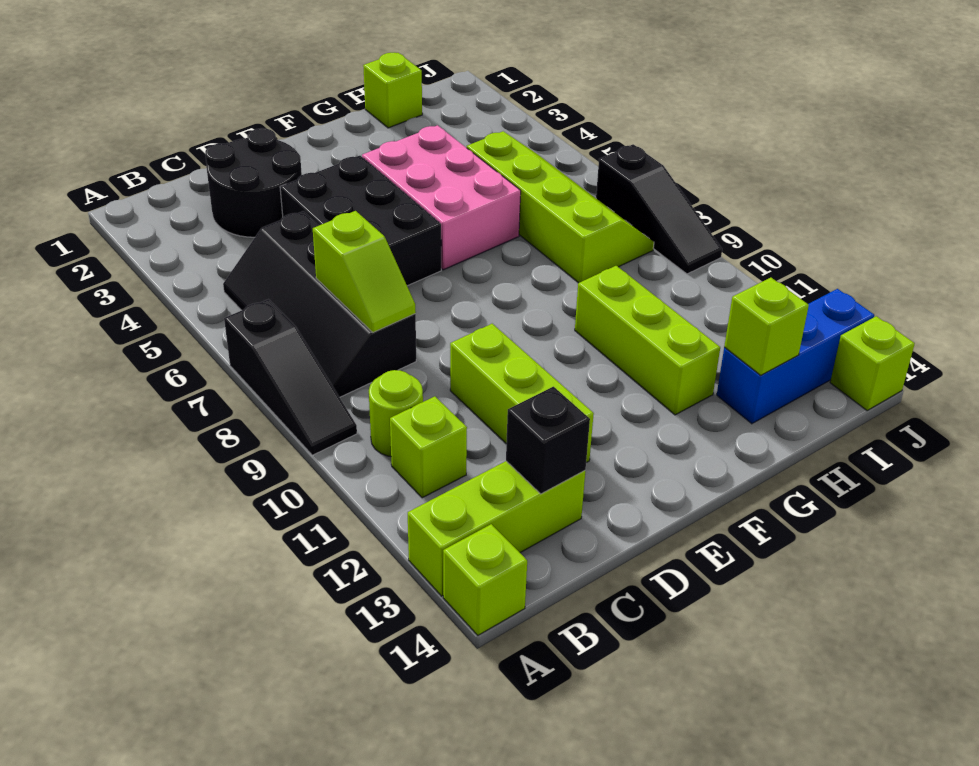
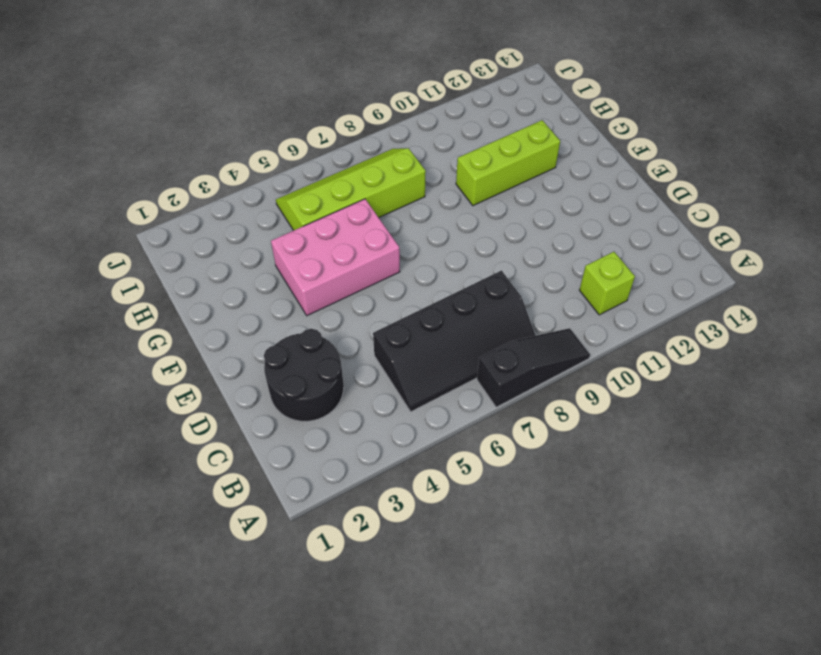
none -> lime 1x3 brick [408,461,585,596]
none -> lime 1x1 brick [443,524,527,635]
none -> lime 1x1 round brick [369,370,423,457]

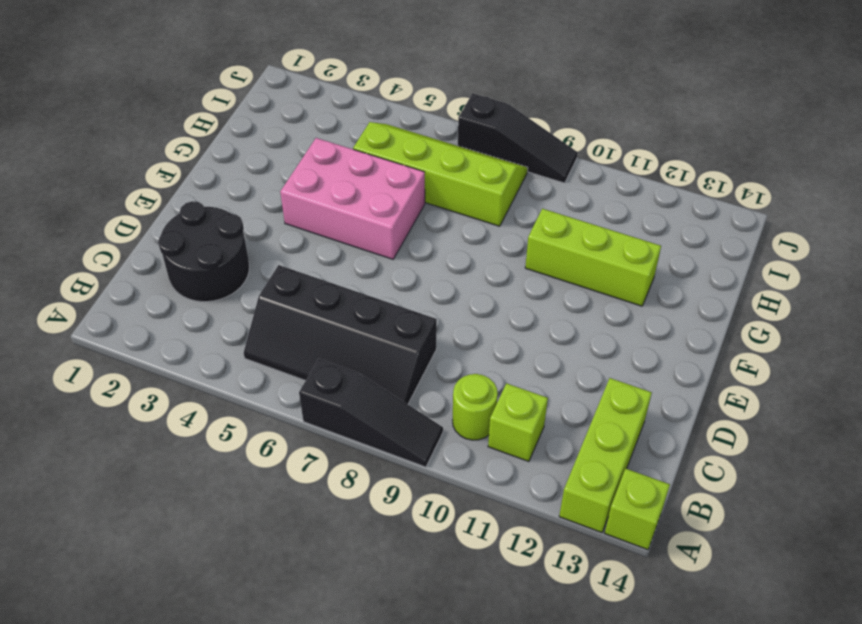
none -> black 2x3 brick [280,156,441,286]
none -> lime 1x3 brick [450,324,594,462]
none -> lime 1x1 brick [363,53,422,128]

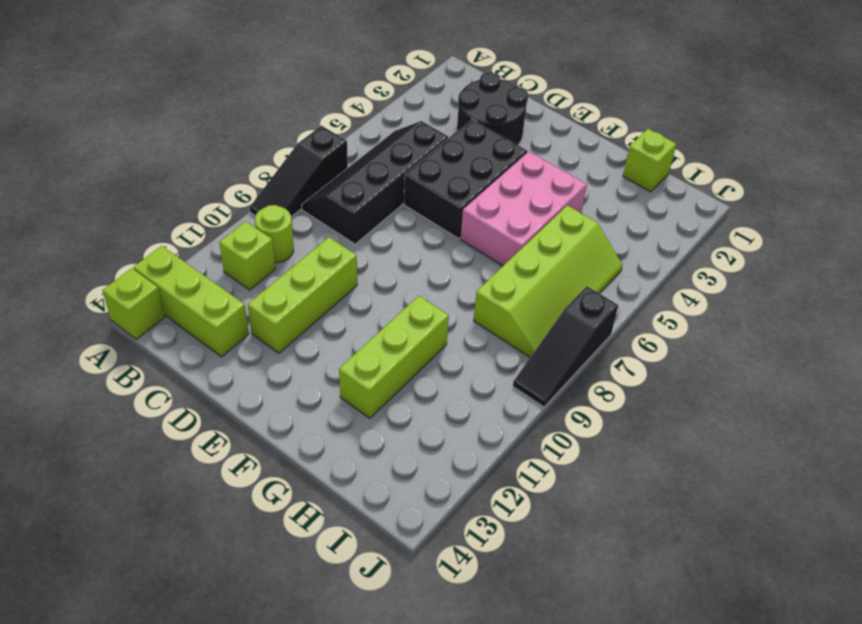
none -> blue 1x3 brick [717,289,874,424]
none -> lime 1x1 brick [830,316,915,410]
none -> lime 1x2 slope [313,211,416,332]

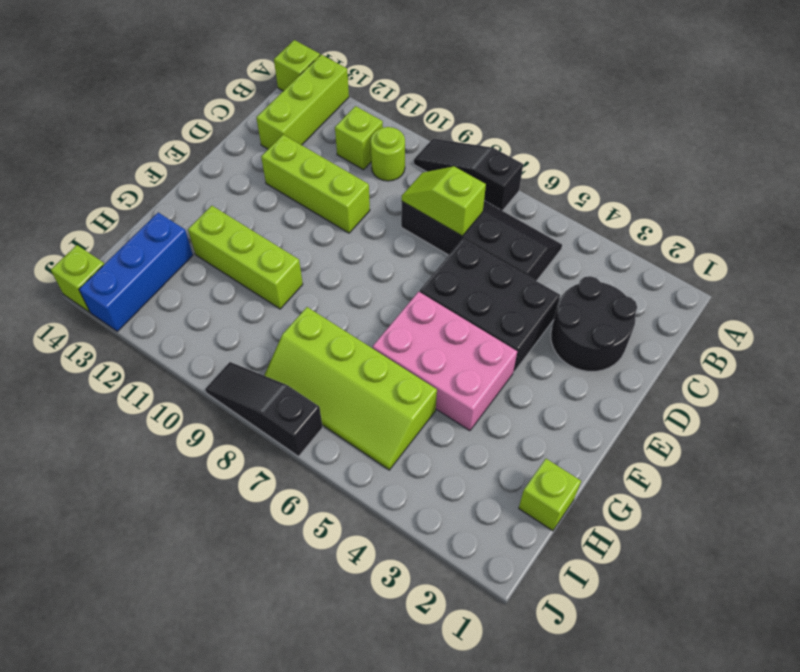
none -> black 1x1 brick [506,387,590,494]
none -> lime 1x1 brick [724,278,809,375]

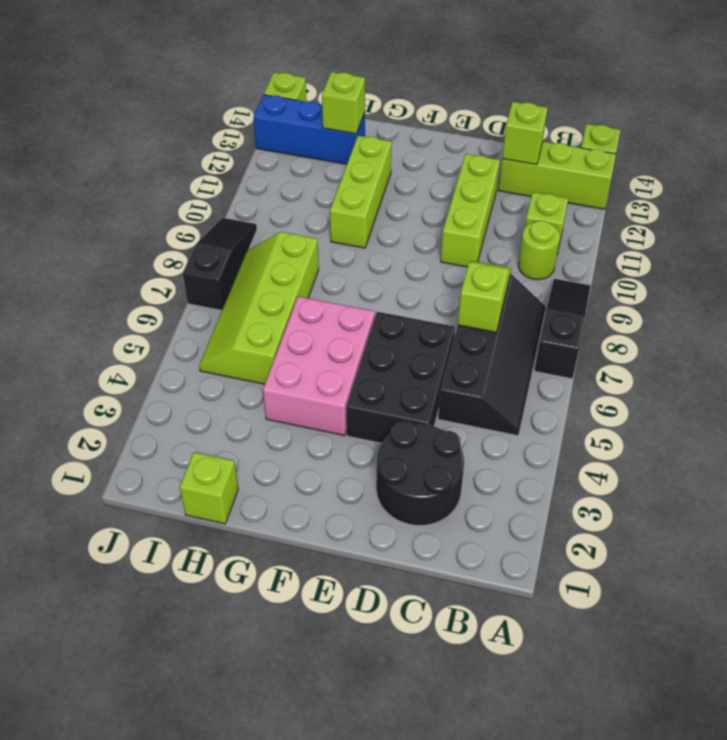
lime 1x1 brick [502,102,548,164] -> black 1x1 brick [506,387,590,494]

